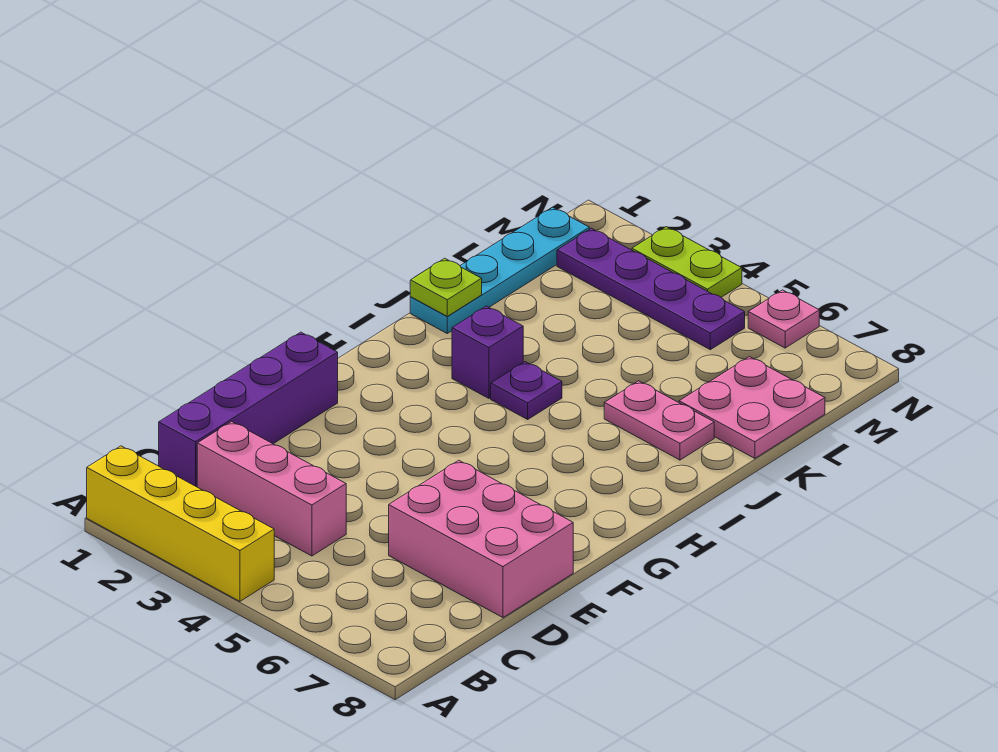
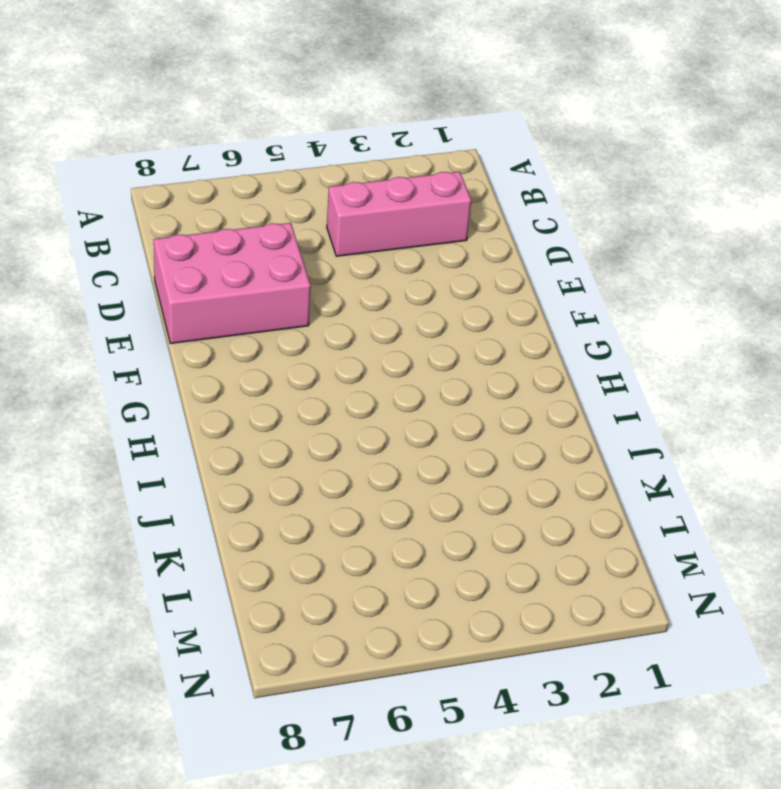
none -> yellow 1x4 brick [87,446,274,601]
none -> purple 1x4 brick [159,332,338,487]
none -> purple 1x1 brick [452,306,523,398]

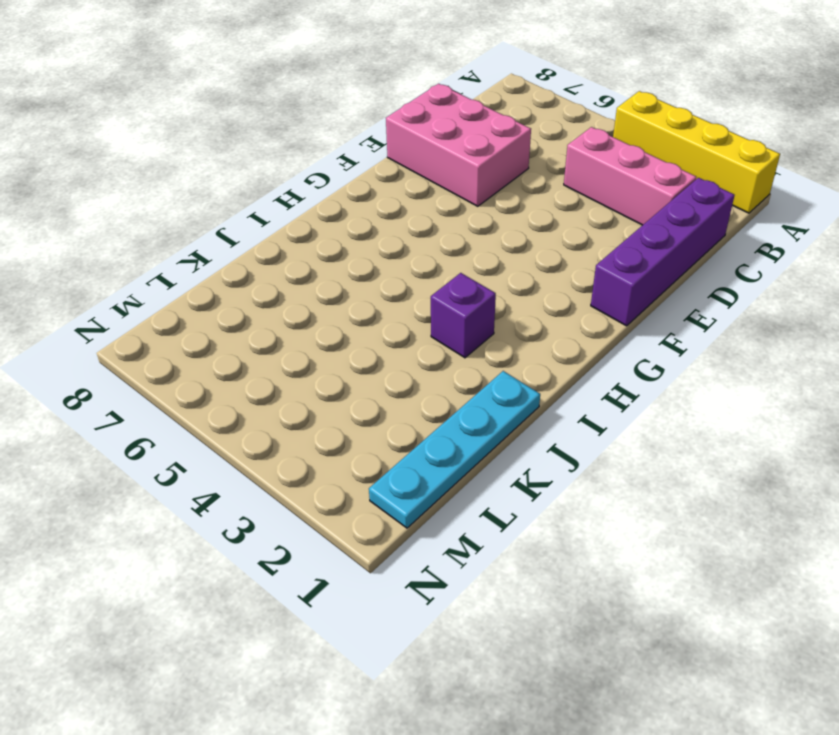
none -> purple 1x1 plate [491,362,562,419]
none -> pink 1x2 plate [604,381,714,460]
none -> pink 2x2 plate [679,357,825,458]

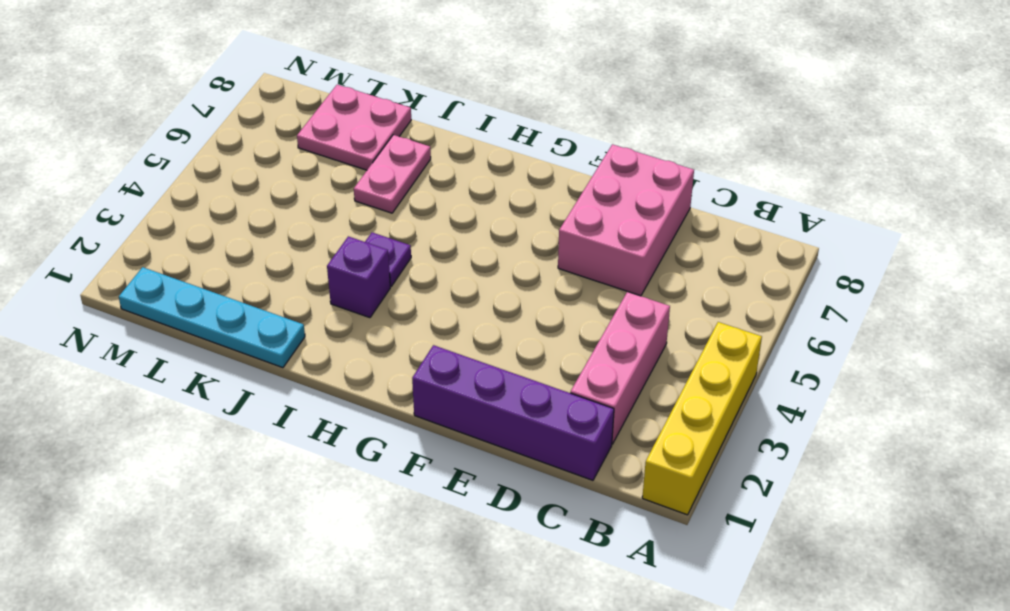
none -> purple 1x4 plate [557,228,745,350]
none -> lime 1x2 plate [632,227,742,297]
none -> pink 1x1 plate [748,290,819,348]

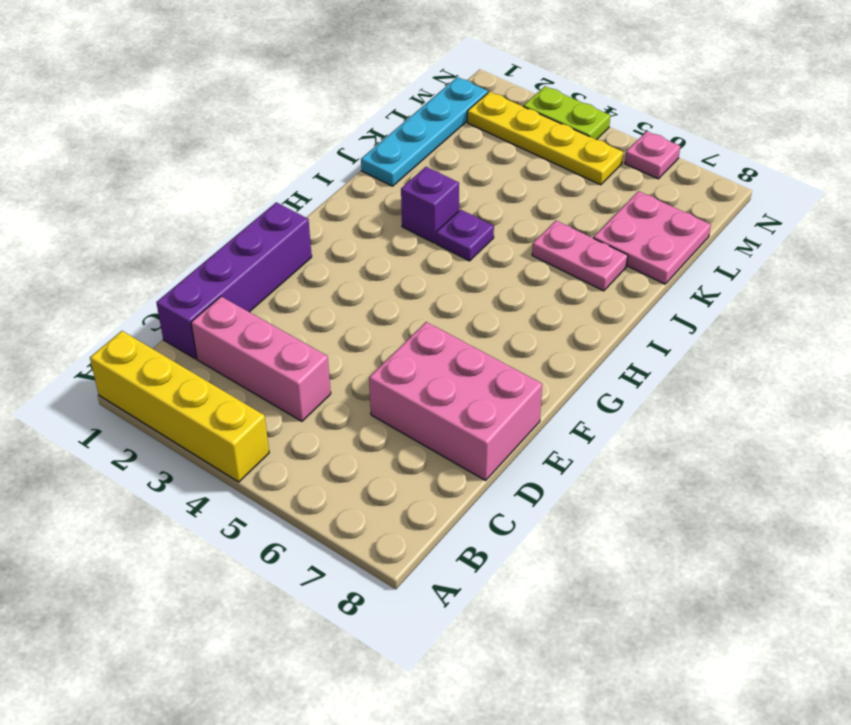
yellow 1x4 plate [467,92,623,185] -> purple 1x4 plate [557,228,745,350]
none -> lime 1x1 plate [410,258,482,317]

